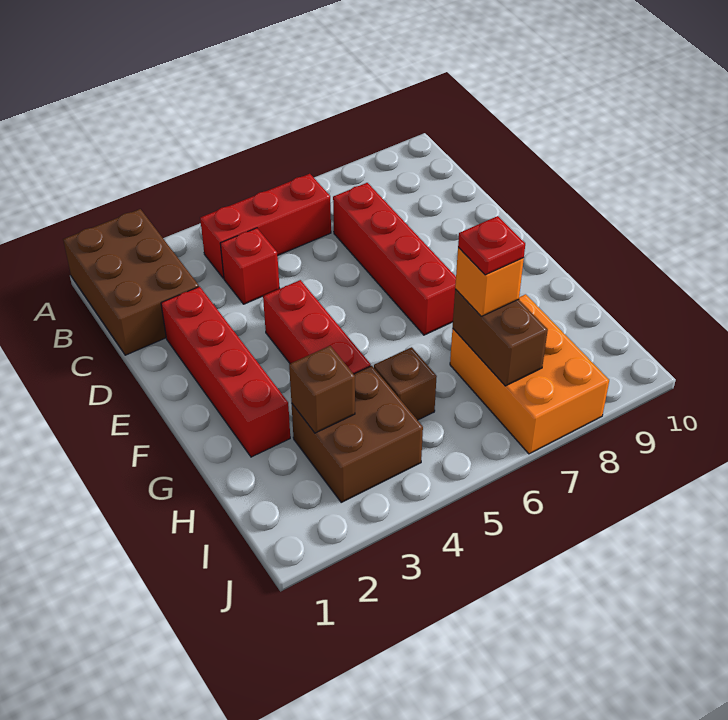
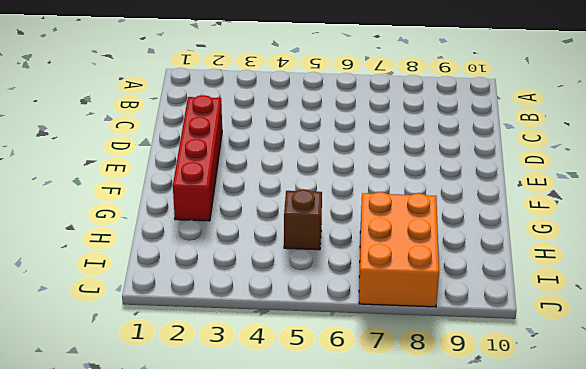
none -> brown 2x3 brick [63,209,199,355]
none -> red 1x3 brick [200,174,331,278]
none -> red 1x1 brick [220,228,280,304]

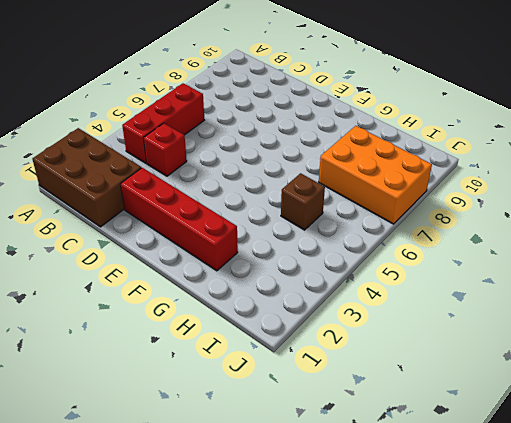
none -> red 1x4 brick [333,183,456,335]
none -> red 1x3 brick [263,280,371,374]
none -> brown 2x2 brick [291,366,423,502]

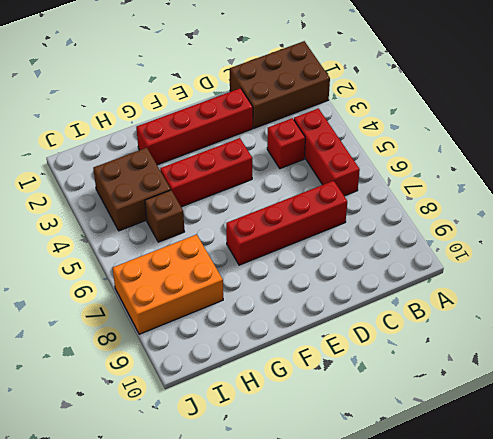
none -> brown 1x1 brick [289,346,355,433]
none -> brown 1x2 brick [453,289,548,386]
none -> orange 1x1 brick [455,248,524,316]

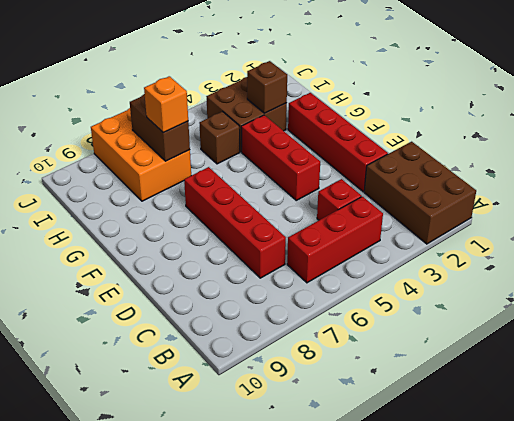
none -> red 1x1 plate [458,216,525,275]

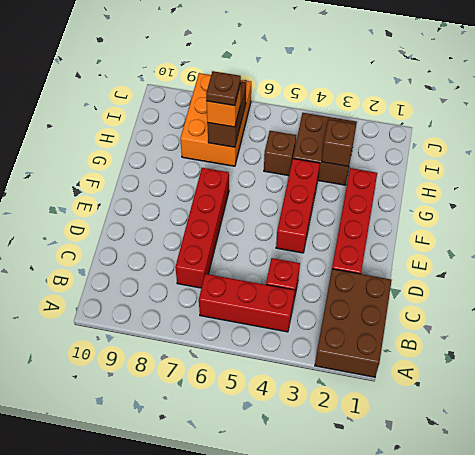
brown 1x1 plate [206,71,241,106] -> red 1x1 plate [458,216,525,275]

